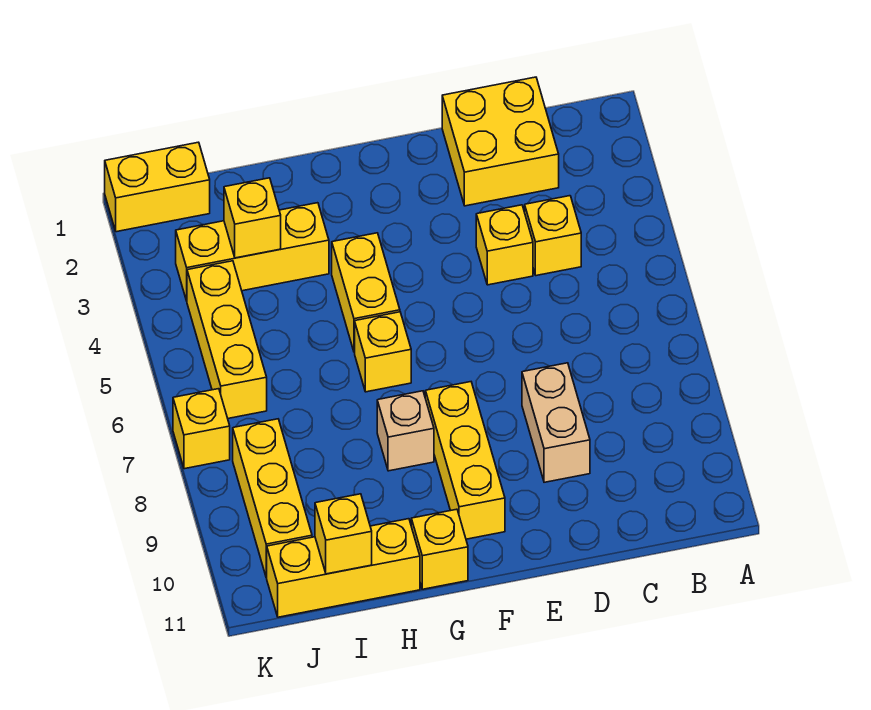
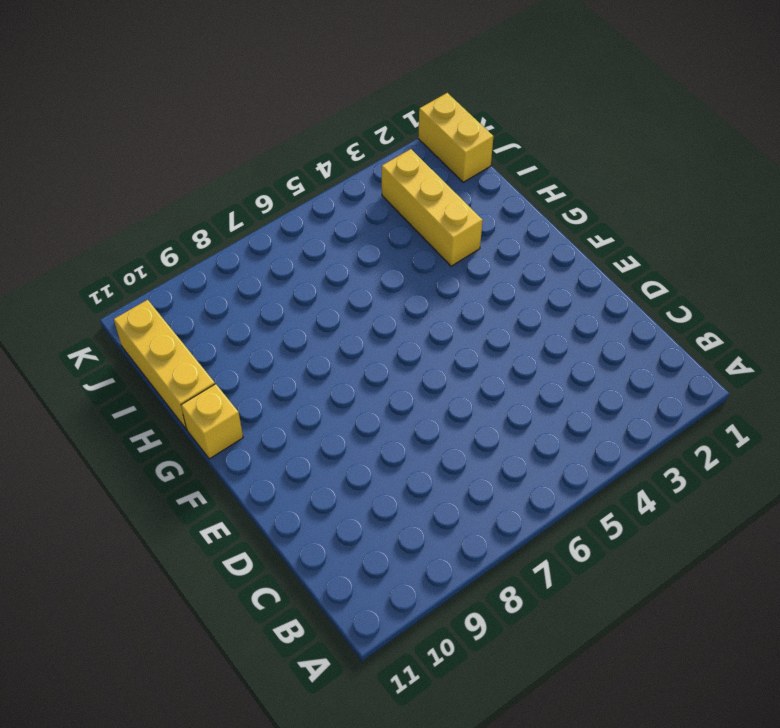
none -> yellow 2x2 brick [442,77,559,206]
none -> yellow 1x1 brick [525,196,581,276]
none -> yellow 1x1 brick [476,205,533,285]

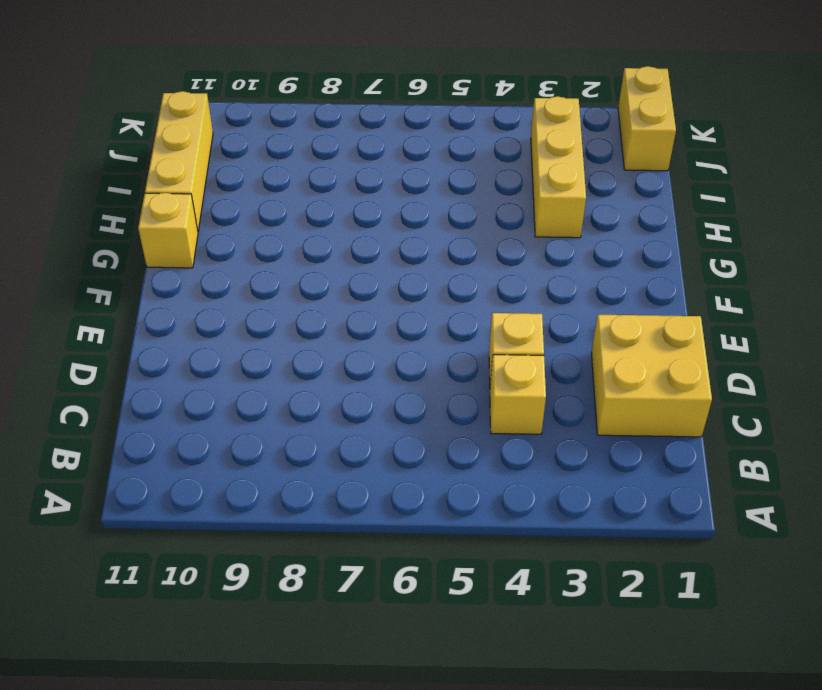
none -> tan 1x2 brick [522,363,590,482]
none -> yellow 1x3 brick [425,382,505,539]
none -> yellow 1x2 brick [332,233,400,352]

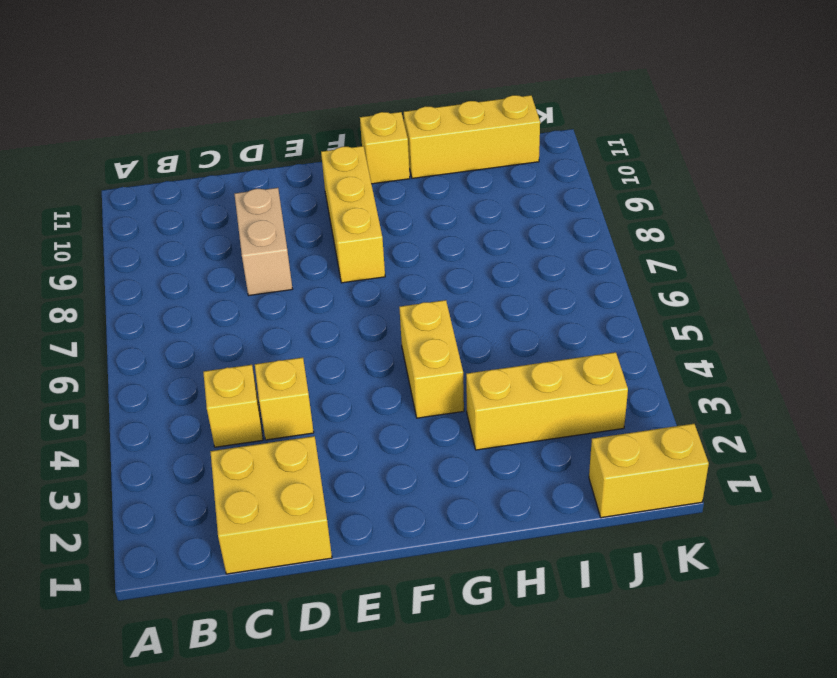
none -> yellow 1x1 brick [355,312,411,392]
none -> tan 1x1 brick [377,391,434,471]
none -> yellow 1x3 brick [187,261,267,418]

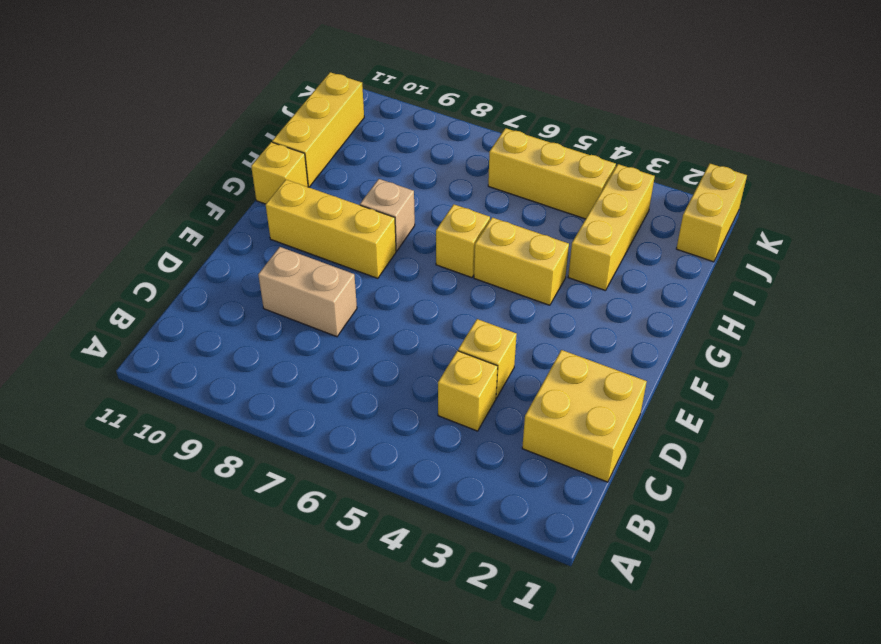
none -> yellow 1x3 brick [233,419,312,578]
none -> yellow 1x1 brick [173,389,230,469]
none -> yellow 1x1 brick [224,178,281,258]

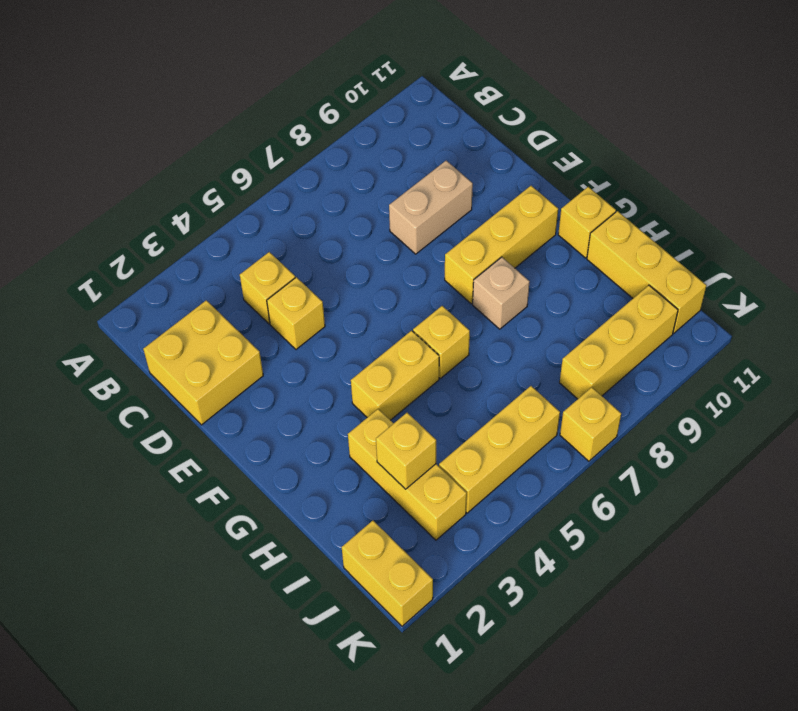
none -> yellow 1x1 brick [315,494,372,574]

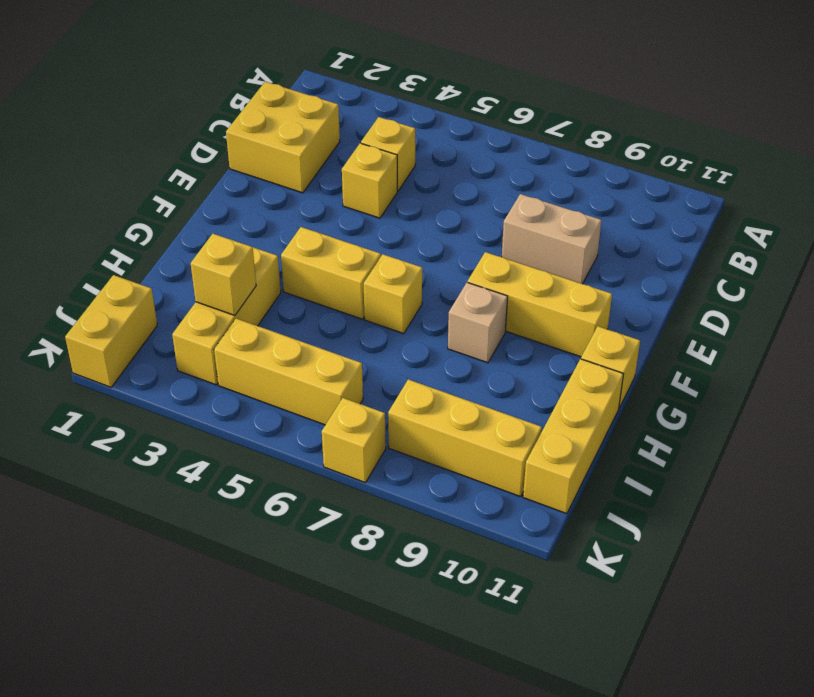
none -> yellow 1x1 brick [315,494,372,574]

